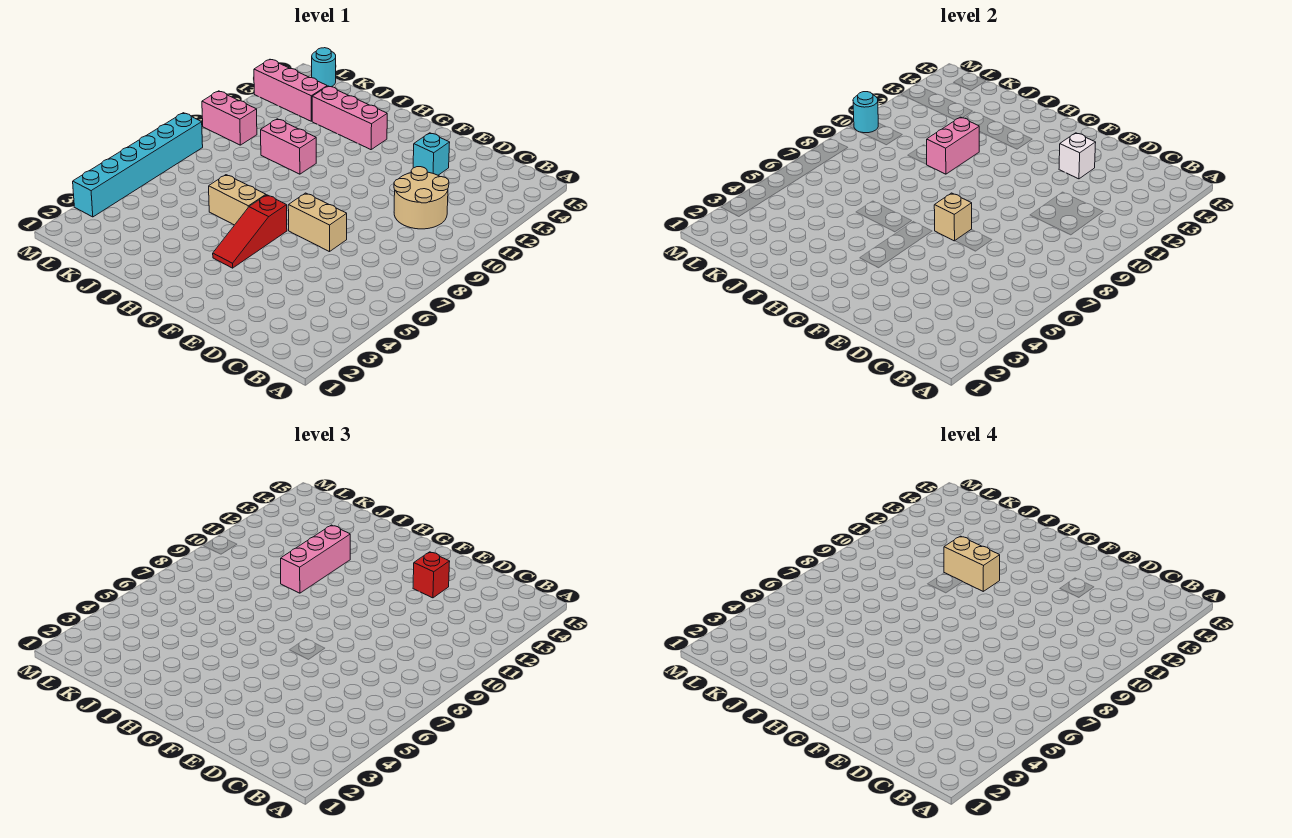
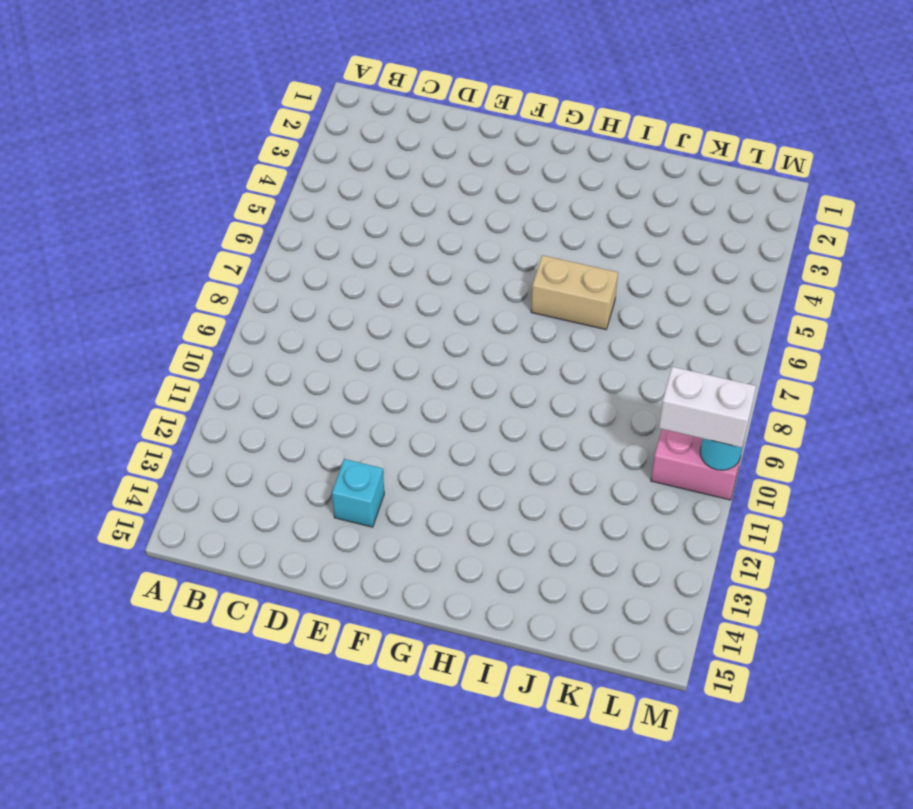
white 1x2 brick [659,367,756,448] -> none
none -> tan 2x2 round brick [394,167,449,229]
none -> tan 1x2 brick [288,193,347,252]
none -> red 1x3 slope [213,195,287,268]

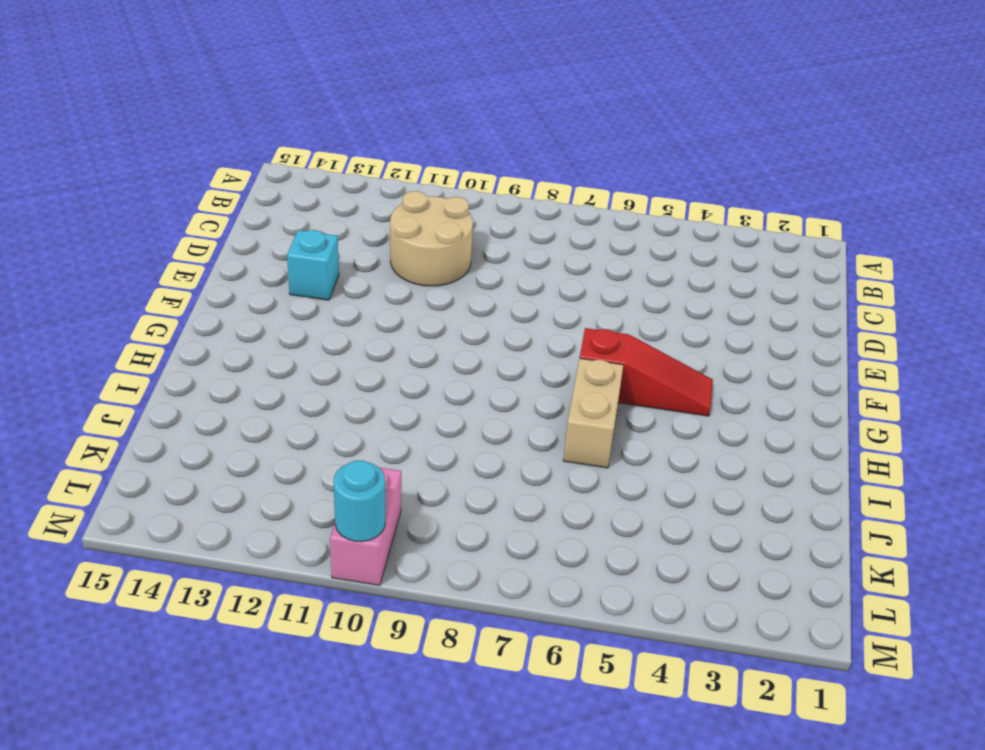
none -> tan 1x2 brick [288,193,347,252]
none -> pink 1x3 brick [312,86,387,150]
none -> pink 1x2 brick [261,119,316,174]

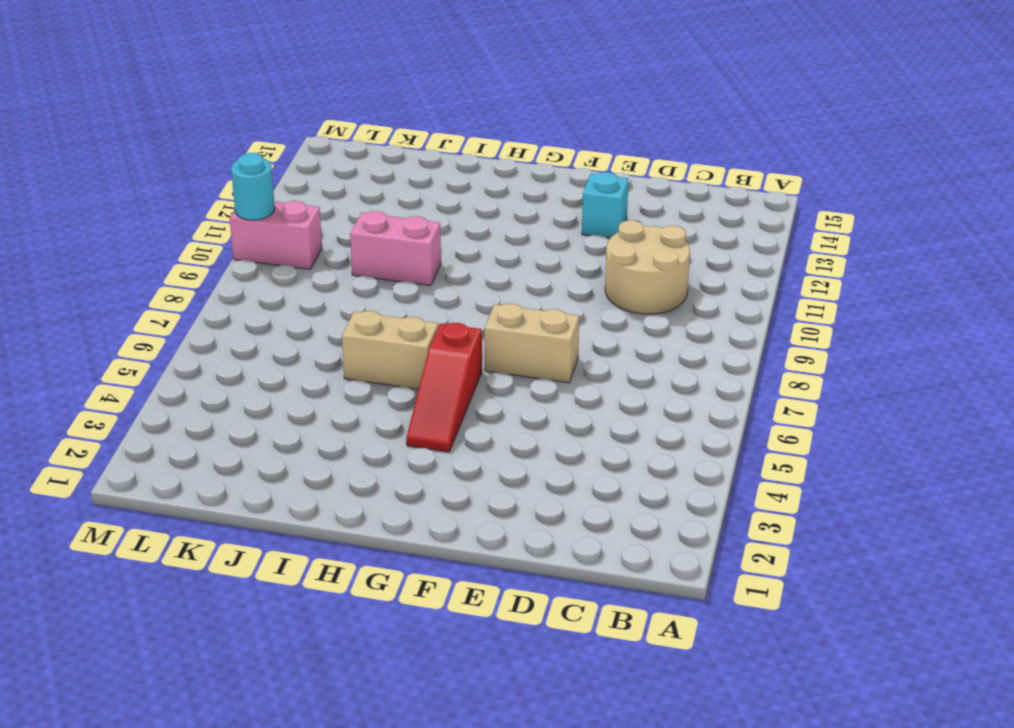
none -> pink 1x3 brick [312,86,387,150]
none -> pink 1x3 brick [254,60,327,121]
none -> cyan 1x1 round brick [312,48,336,87]

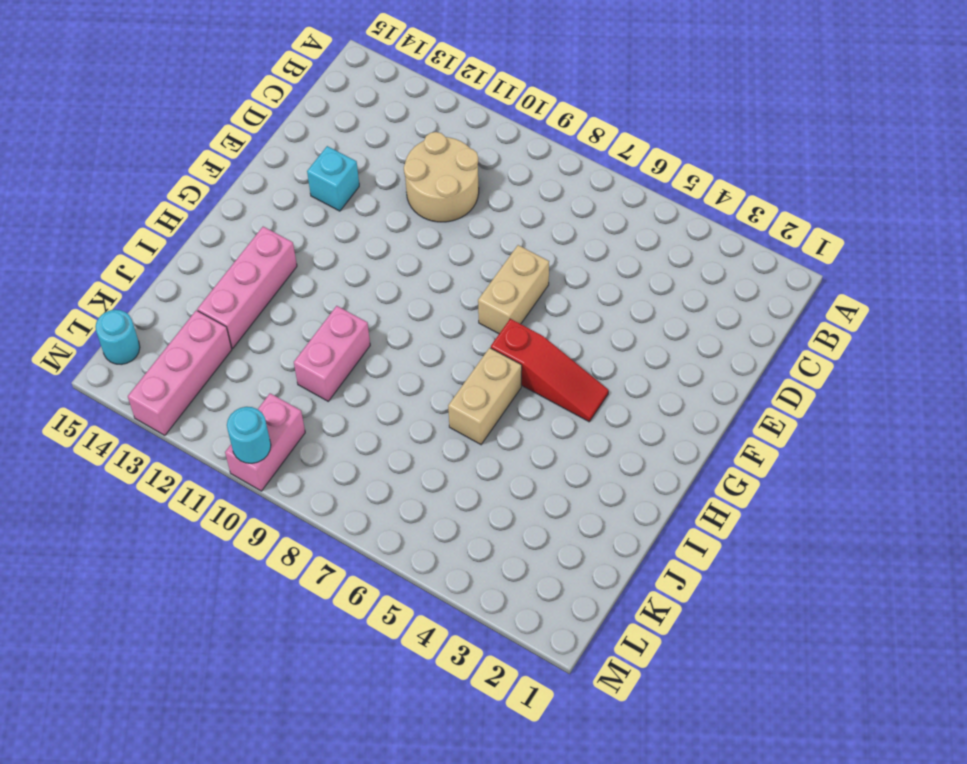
none -> cyan 1x6 brick [73,113,203,217]
none -> white 1x1 brick [1059,133,1096,179]
none -> tan 1x1 brick [934,193,972,241]

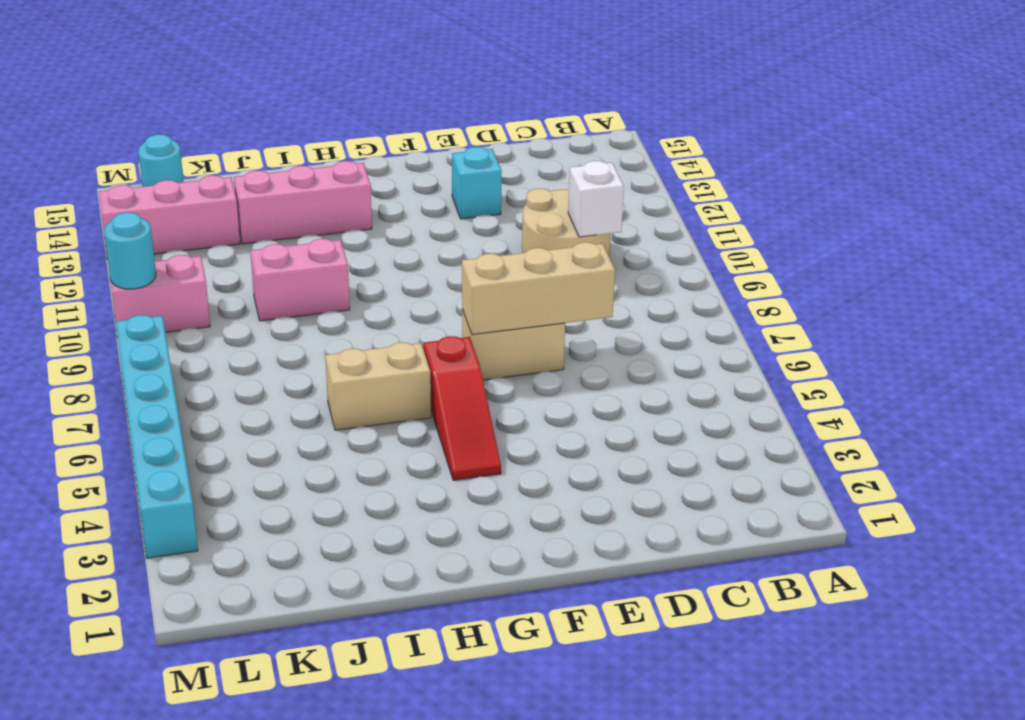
white 1x1 brick [568,161,624,237] -> white 1x1 brick moved to [1059,133,1096,179]
tan 1x3 brick [462,242,615,335] -> tan 1x1 brick [934,193,972,241]
none -> pink 1x2 brick [926,117,979,174]
none -> red 1x1 brick [413,552,450,598]
none -> pink 1x3 brick [281,525,350,593]

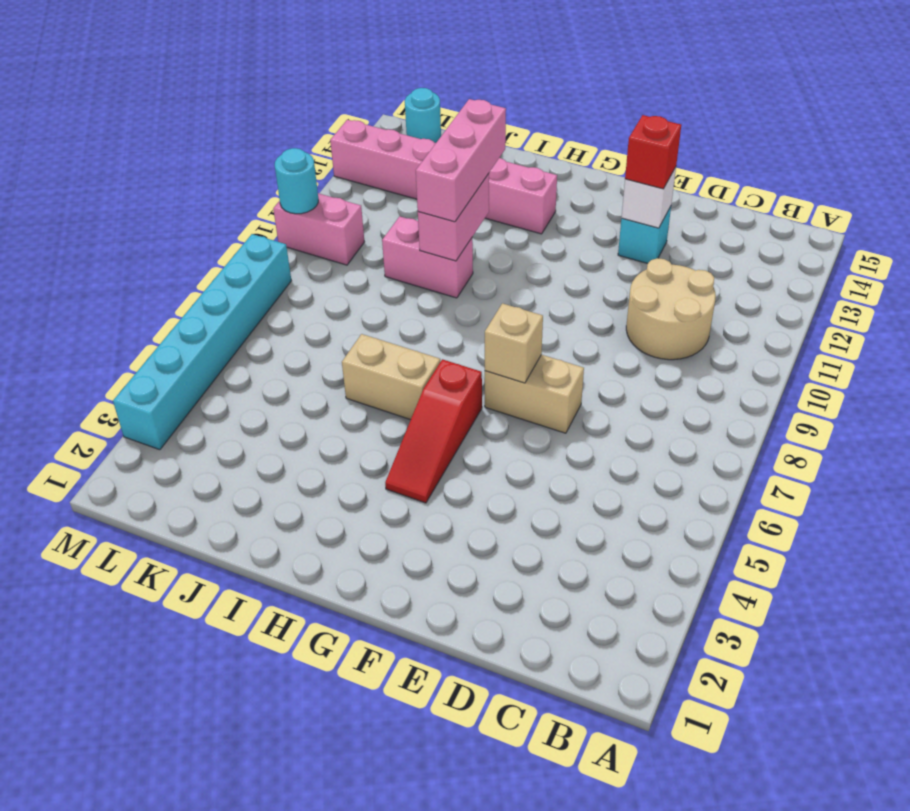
none -> tan 1x2 brick [944,536,1000,591]

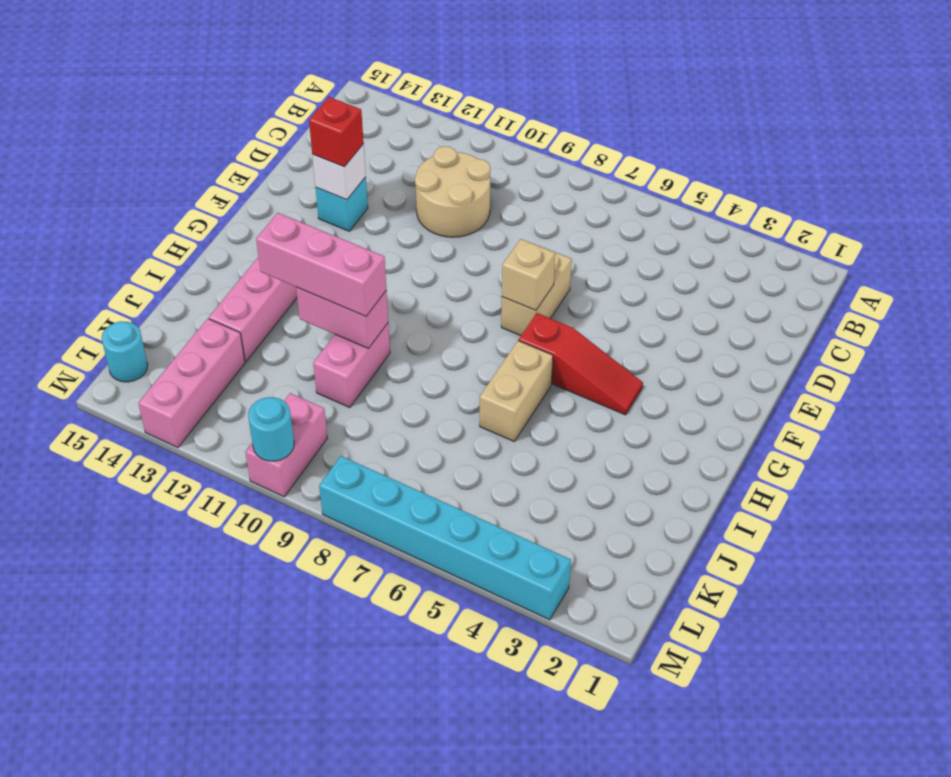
none -> tan 1x2 brick [944,536,1000,591]

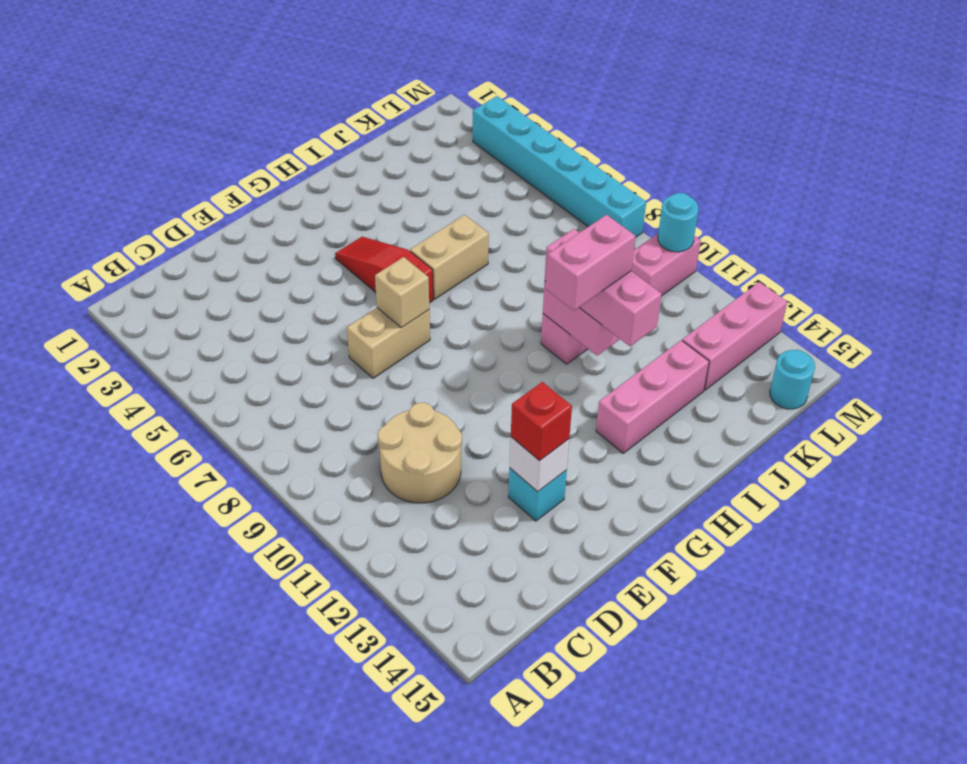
pink 1x2 brick [546,215,635,311] -> tan 1x2 brick [944,536,1000,591]

